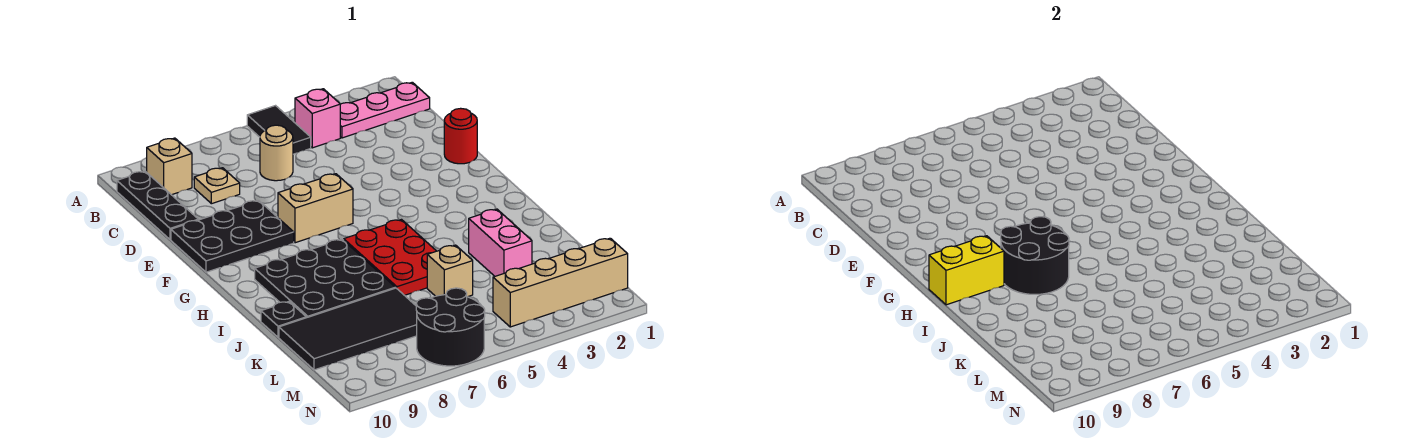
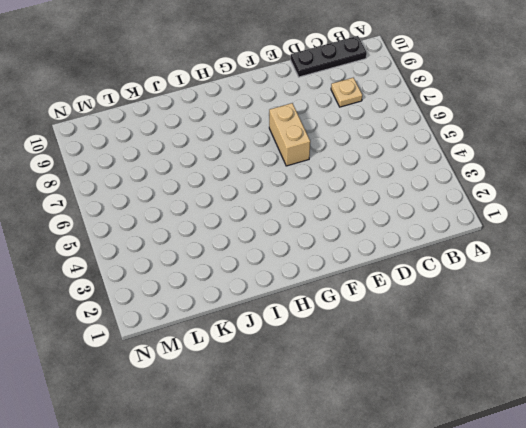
none -> black 1x2 tile [247,106,311,154]
none -> pink 1x3 plate [340,82,430,138]
none -> pink 1x1 brick [295,89,340,148]

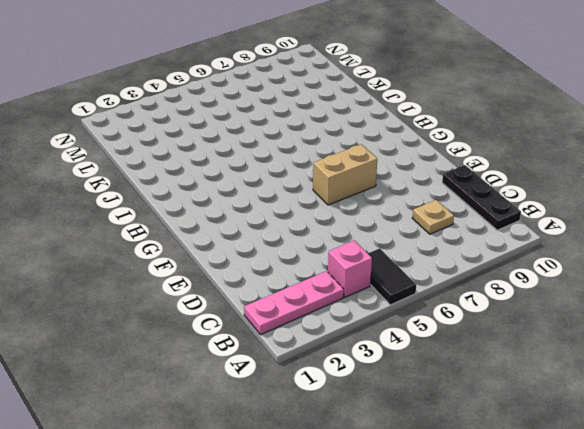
none -> tan 1x1 brick [147,138,192,195]
none -> tan 1x1 round brick [260,125,293,181]
none -> red 1x1 round brick [444,108,477,164]

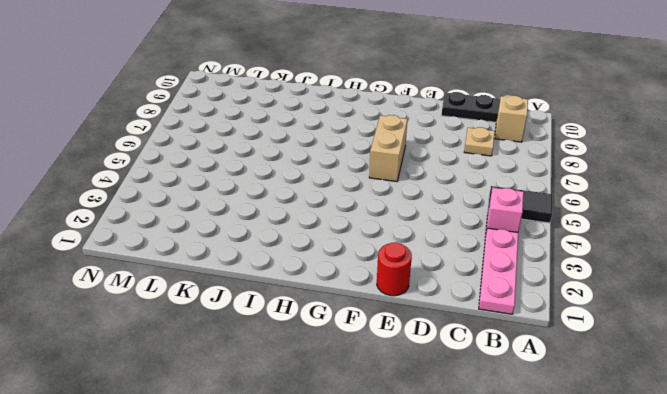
none -> tan 1x1 round brick [260,125,293,181]
none -> black 2x3 plate [171,200,294,272]
none -> red 2x3 plate [344,220,436,295]

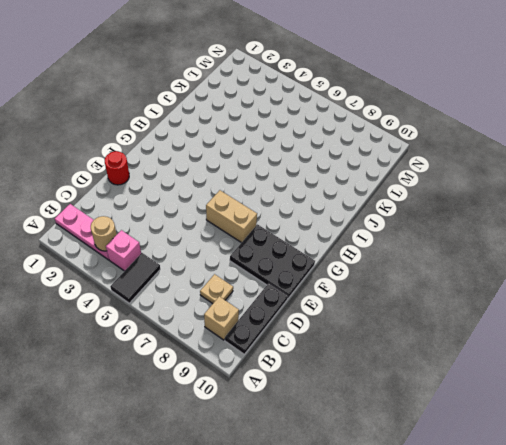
tan 1x1 round brick [91,216,117,251] -> tan 1x1 round brick moved to [260,125,293,181]
none -> red 2x3 plate [344,220,436,295]
none -> black 3x3 plate [255,239,395,318]
none -> pink 1x2 brick [469,209,532,276]

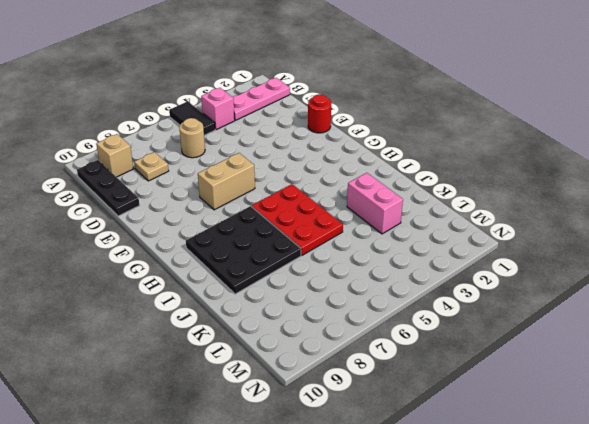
none -> black 2x3 plate [171,200,294,272]
none -> black 1x1 plate [261,302,306,337]
none -> tan 1x1 brick [427,245,473,297]

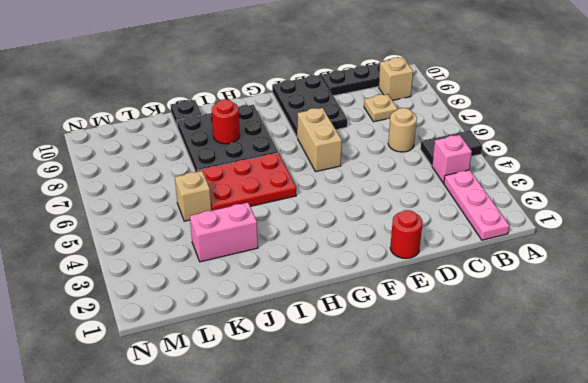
red 1x1 round brick [212,99,240,144] -> black 2x2 round brick [1001,217,1069,294]
none -> black 2x4 tile [279,288,417,370]
none -> tan 1x4 brick [493,238,628,327]
none -> black 2x2 round brick [416,288,485,366]

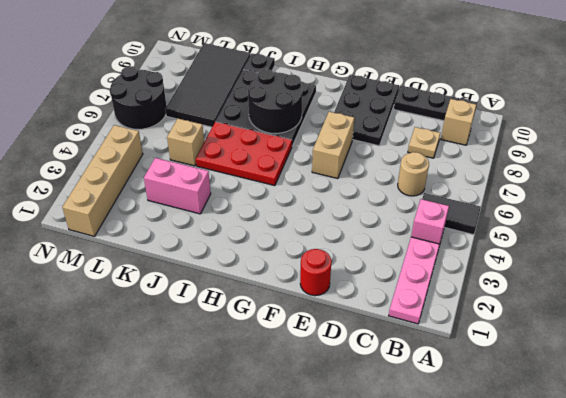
none -> yellow 1x2 brick [929,236,1004,305]

